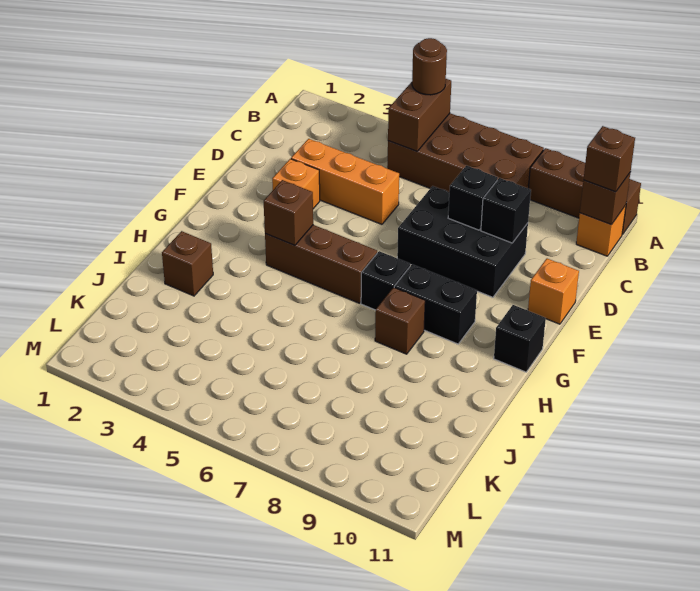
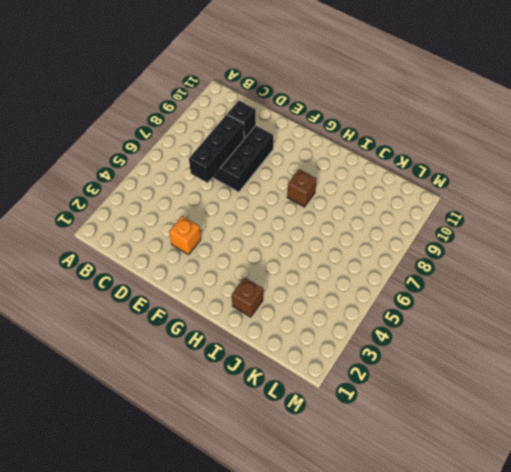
black 1x3 brick [189,115,244,183] -> black 1x1 brick [448,165,498,230]
none -> brown 2x4 brick [387,113,544,192]
none -> brown 1x3 brick [528,148,641,235]
none -> orange 1x1 brick [576,205,626,256]

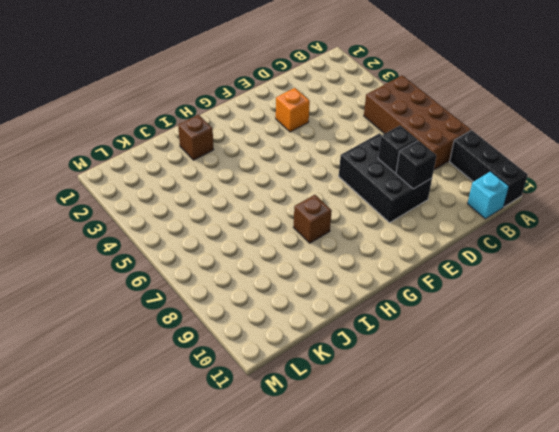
black 1x3 brick [450,130,528,207] -> brown 1x3 brick [528,148,641,235]
cyan 1x1 brick [467,171,509,219] -> orange 1x1 brick [576,205,626,256]
none -> orange 1x3 brick [291,139,399,224]
none -> orange 1x1 brick [528,259,579,324]
none -> brown 1x3 brick [265,225,377,303]

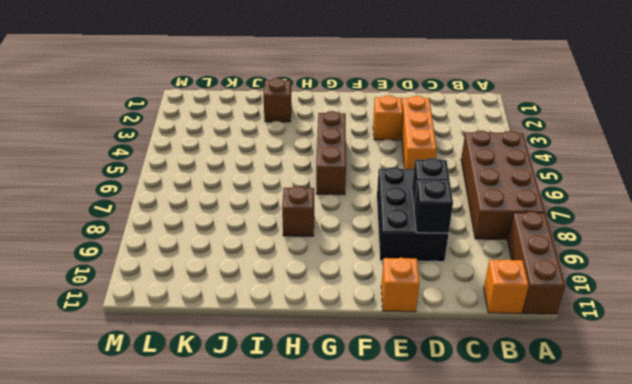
none -> black 1x1 brick [361,251,410,310]
none -> black 1x2 brick [394,264,477,344]
none -> black 1x1 brick [494,305,546,372]

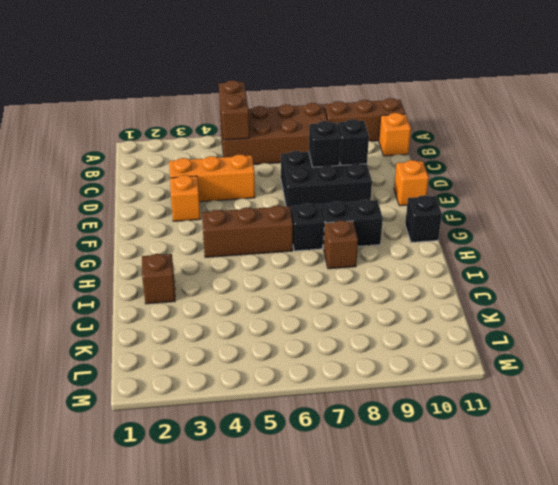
none -> brown 1x1 brick [580,172,631,225]
none -> brown 1x1 brick [264,180,313,245]
none -> brown 1x1 round brick [412,38,447,95]

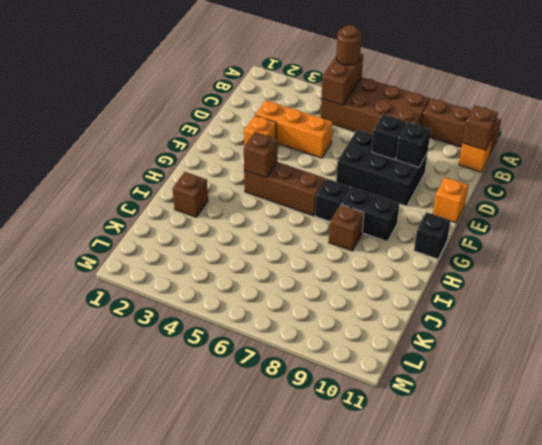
none -> brown 1x1 brick [584,126,635,192]

